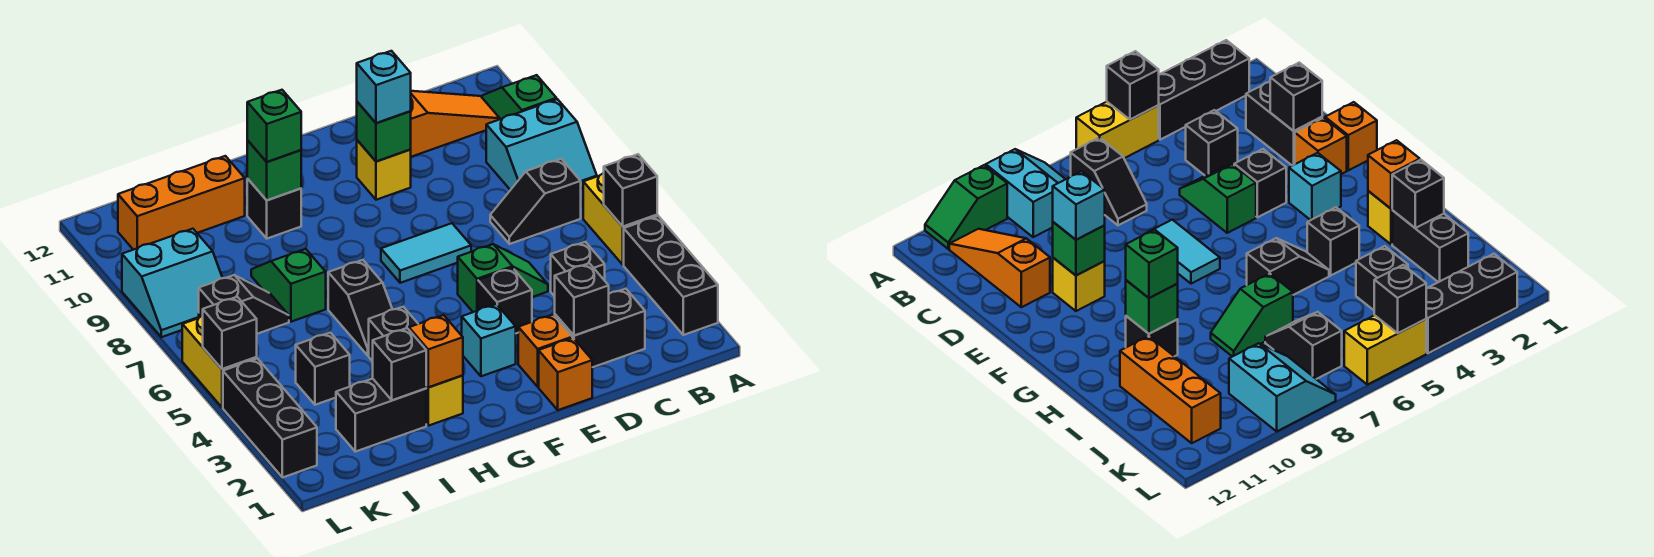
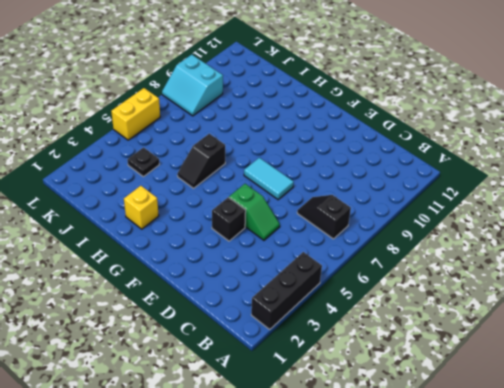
black 1x1 plate [127,147,159,177] -> black 1x1 brick [296,333,350,405]
none -> yellow 1x2 brick [583,173,657,265]
none -> cyan 2x2 slope [486,99,597,190]
none -> green 1x2 slope [482,75,556,119]
none -> orange 1x3 slope [411,91,500,157]

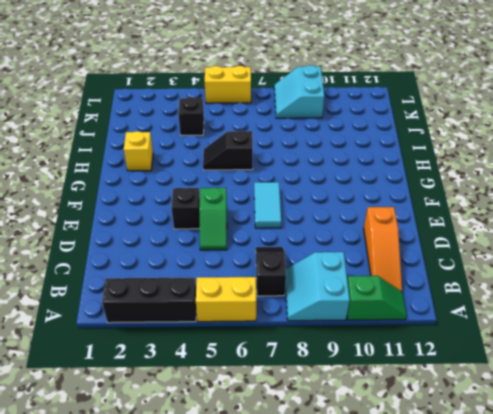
none -> black 1x2 brick [555,289,645,367]
none -> black 1x1 brick [551,242,605,296]
none -> orange 1x1 brick [539,338,592,410]
none -> orange 1x1 brick [518,315,572,387]

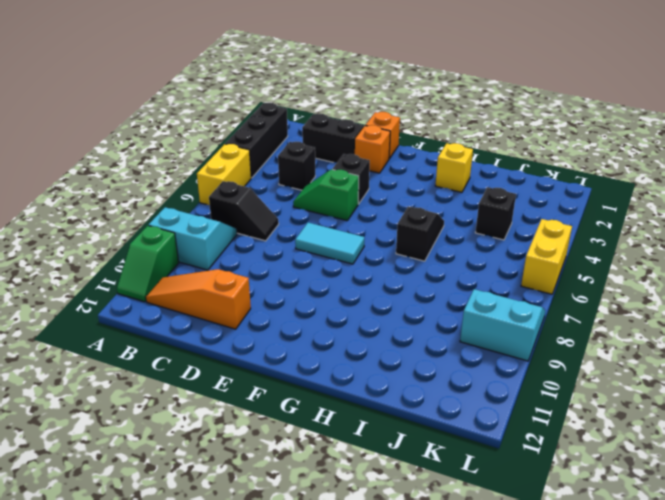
none -> yellow 1x1 brick [357,140,411,200]
none -> cyan 1x1 brick [462,304,516,376]
none -> black 1x1 brick [369,307,418,361]
none -> black 1x1 brick [247,179,301,239]

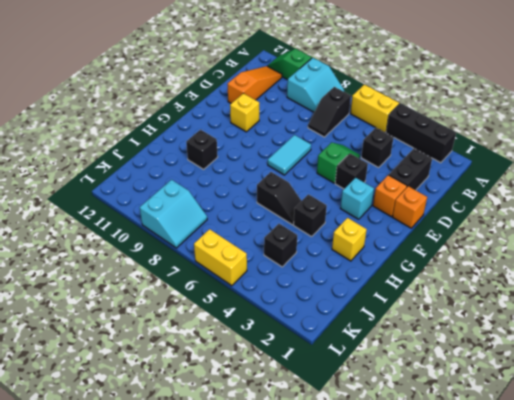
none -> black 1x2 brick [336,379,426,452]
none -> green 1x2 slope [251,249,326,322]
none -> orange 1x3 brick [118,156,245,250]
none -> black 1x2 slope [199,275,289,334]

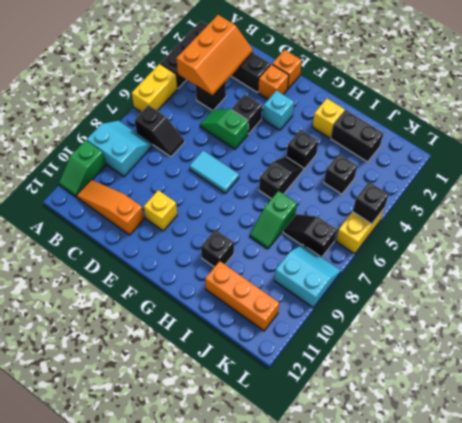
orange 2x3 slope [176,15,253,96] -> none
none -> black 1x3 brick [223,359,317,478]
none -> black 1x1 brick [604,154,657,227]
none -> black 1x1 brick [555,263,609,336]
none -> green 1x1 brick [357,102,411,162]

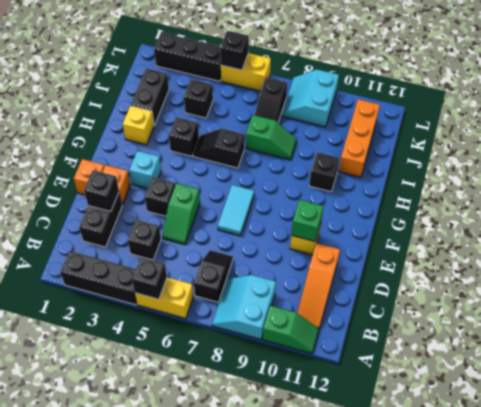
none -> orange 1x1 brick [409,315,463,387]
none -> green 1x1 brick [247,141,301,200]
none -> black 1x1 brick [373,328,426,400]
none -> cyan 1x1 brick [357,51,411,123]

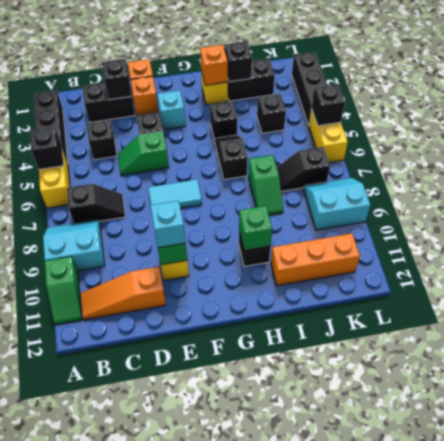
none -> green 1x1 brick [247,90,301,162]

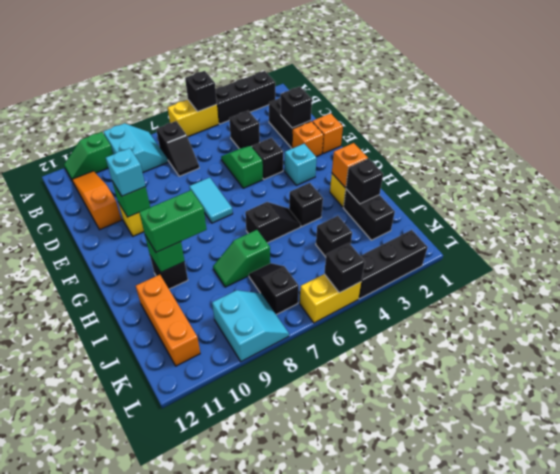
green 1x2 brick [139,190,207,252] -> green 1x1 brick [247,90,301,162]

